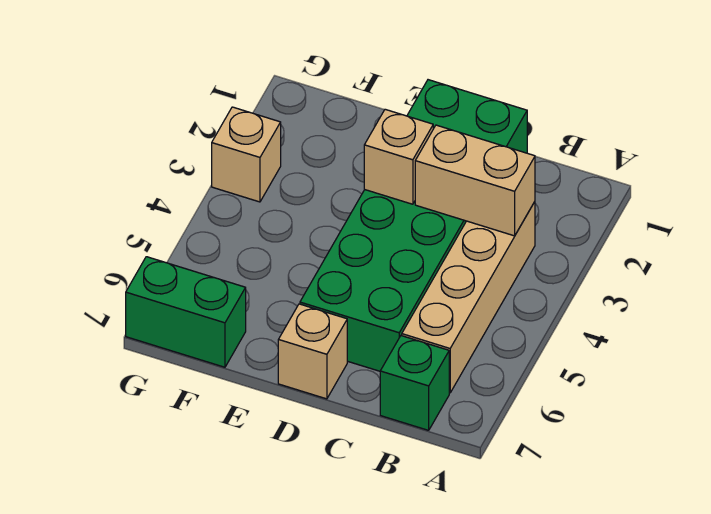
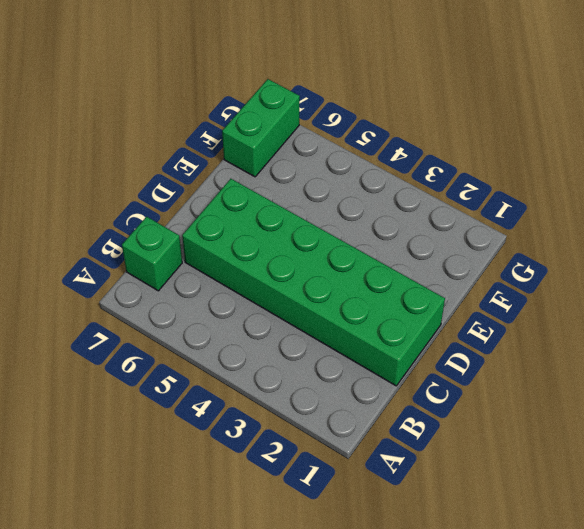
none -> tan 1x4 brick [402,202,535,393]
none -> tan 1x1 brick [278,304,347,399]

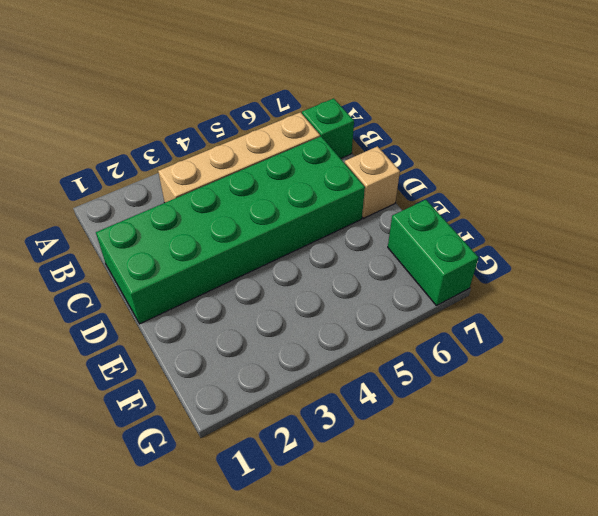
none -> tan 1x1 brick [212,107,281,202]
none -> tan 1x2 brick [415,125,535,236]

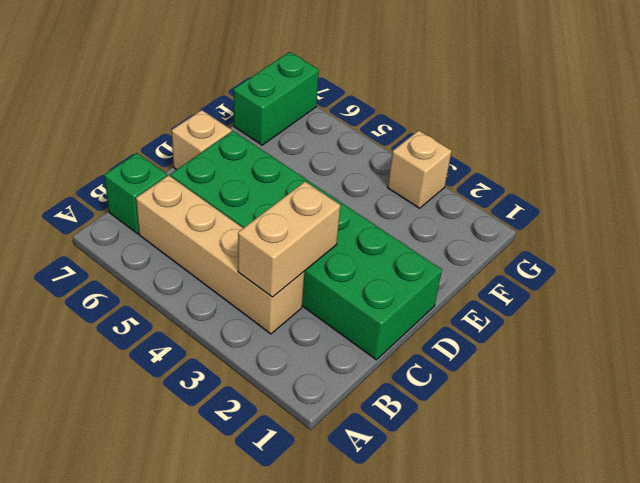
none -> tan 1x1 brick [364,109,433,204]

